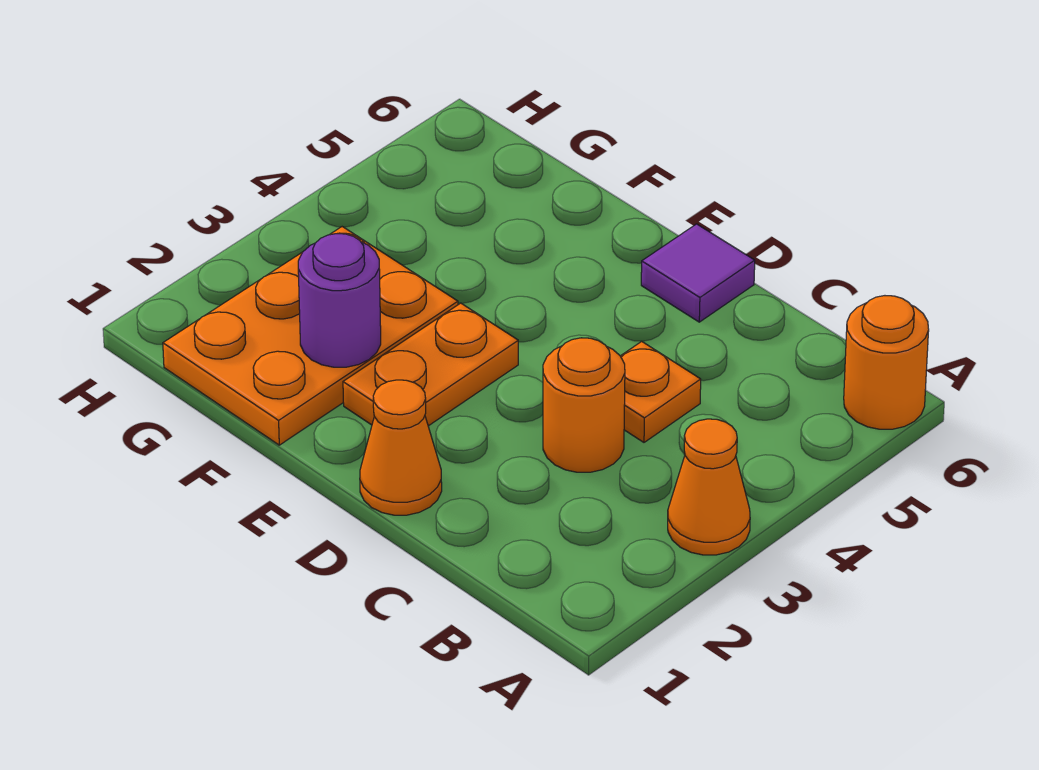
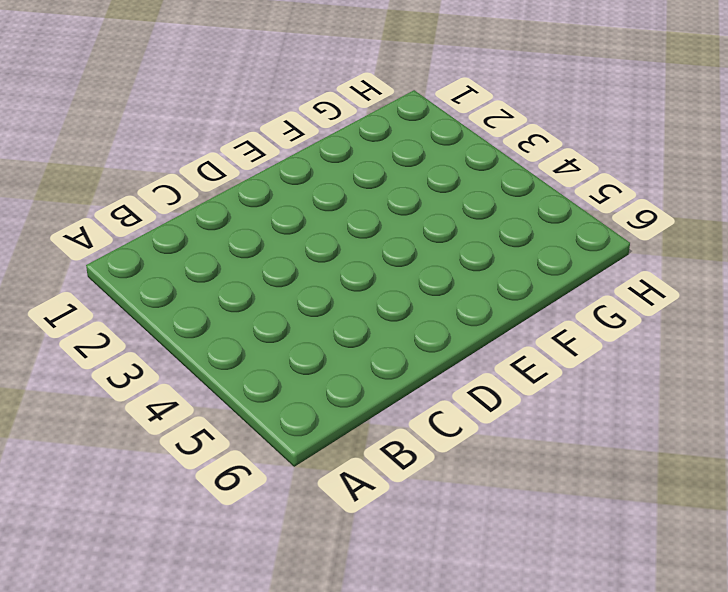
none -> orange 1x1 cone [668,419,750,555]
none -> orange 1x1 round brick [844,296,929,429]

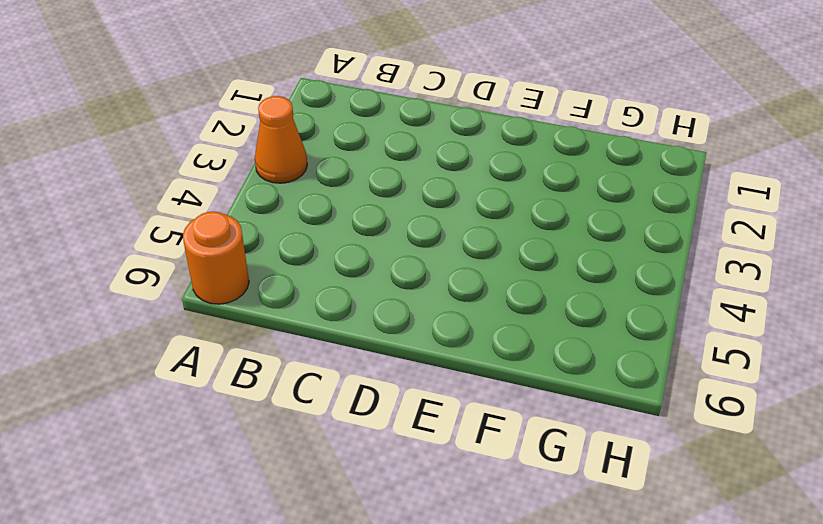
none -> orange 1x1 round brick [543,338,625,472]
none -> orange 1x1 plate [621,341,701,442]

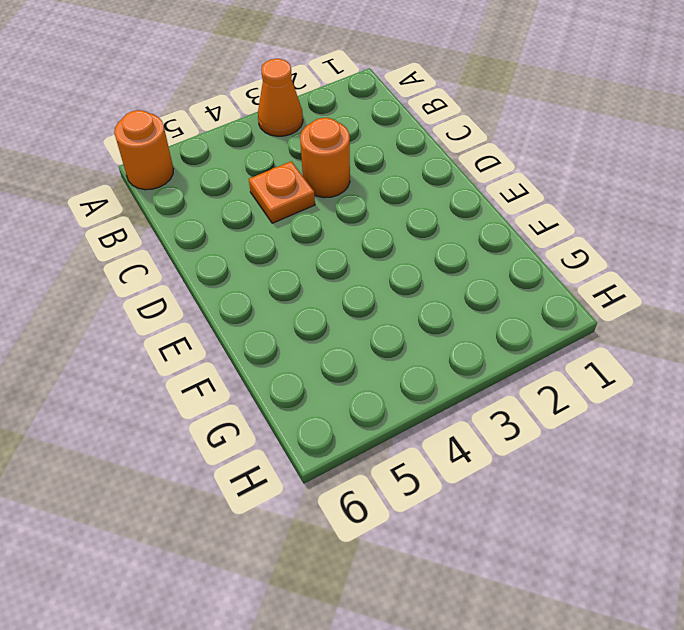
none -> orange 1x1 cone [360,380,442,515]
none -> purple 1x1 tile [641,224,755,322]

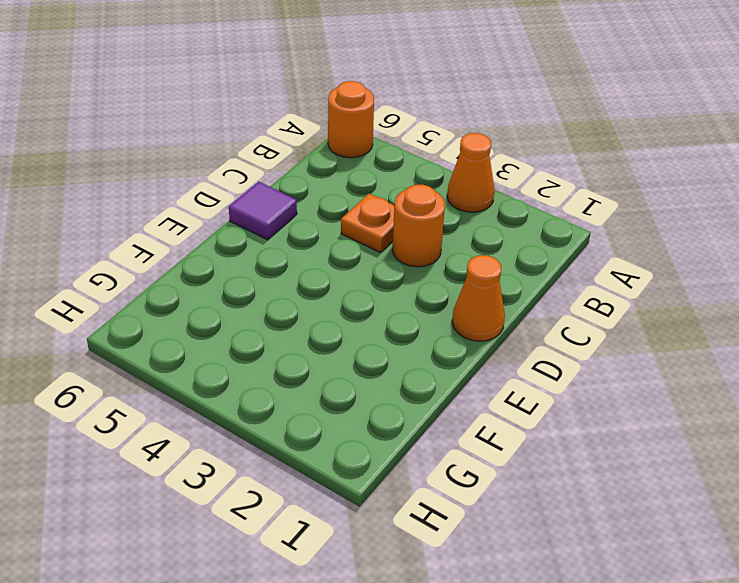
none -> orange 1x2 plate [343,303,518,426]
none -> orange 2x3 plate [163,227,458,445]

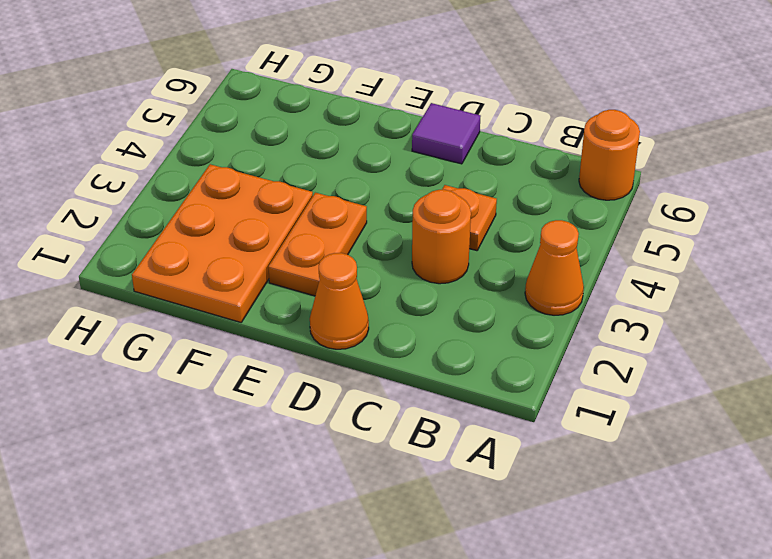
none -> purple 1x1 round brick [298,234,381,367]

